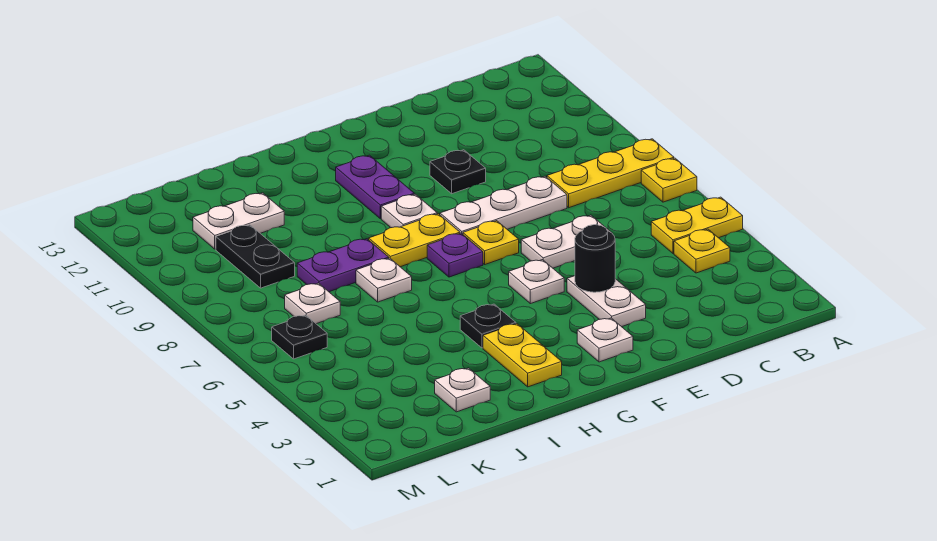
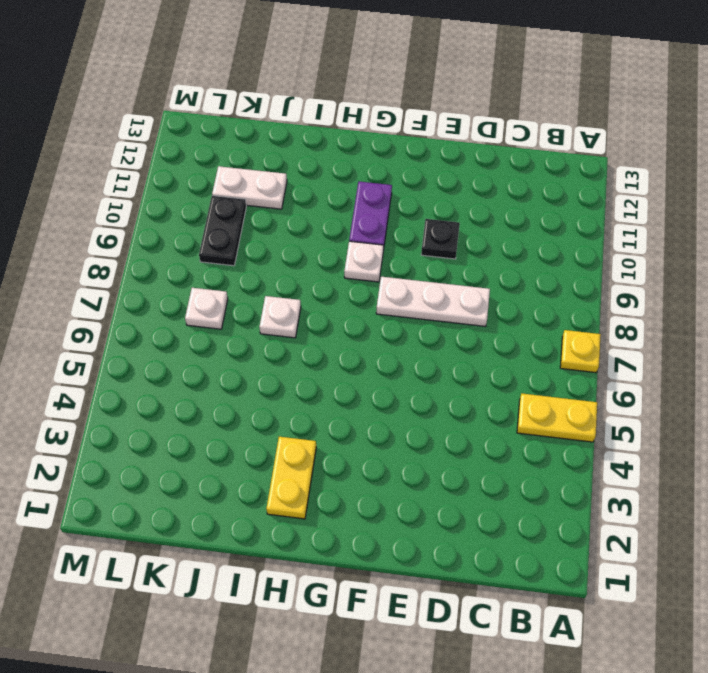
none -> yellow 1x3 plate [547,139,674,208]
none -> yellow 1x1 plate [674,229,730,273]
none -> white 1x2 plate [521,215,610,268]

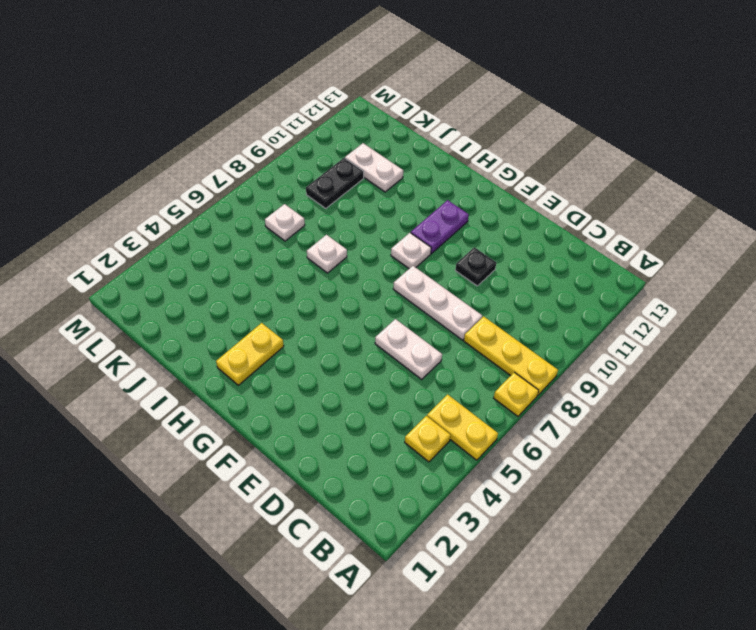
none -> white 1x2 plate [567,276,646,327]
none -> white 1x1 plate [577,318,633,362]
none -> white 1x1 plate [509,260,564,304]

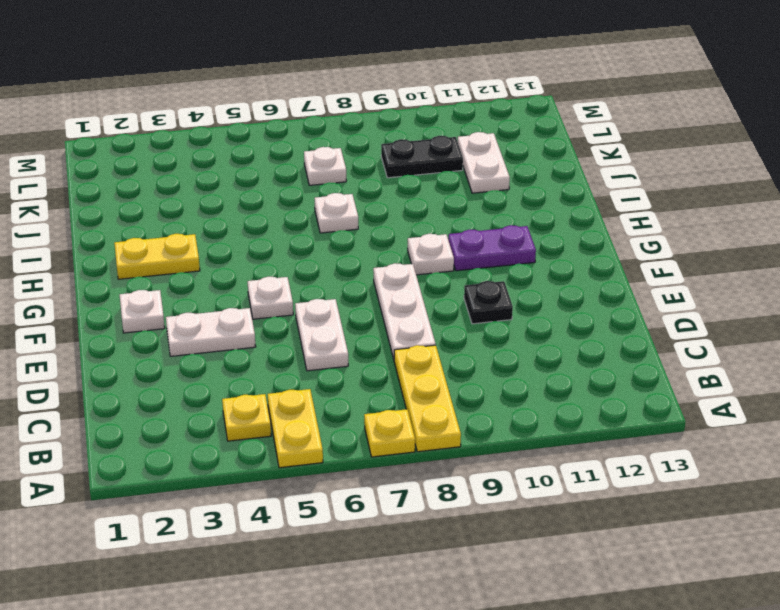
none -> yellow 1x1 plate [463,221,519,264]
none -> purple 1x1 plate [427,233,483,277]
none -> yellow 1x2 plate [369,214,460,267]

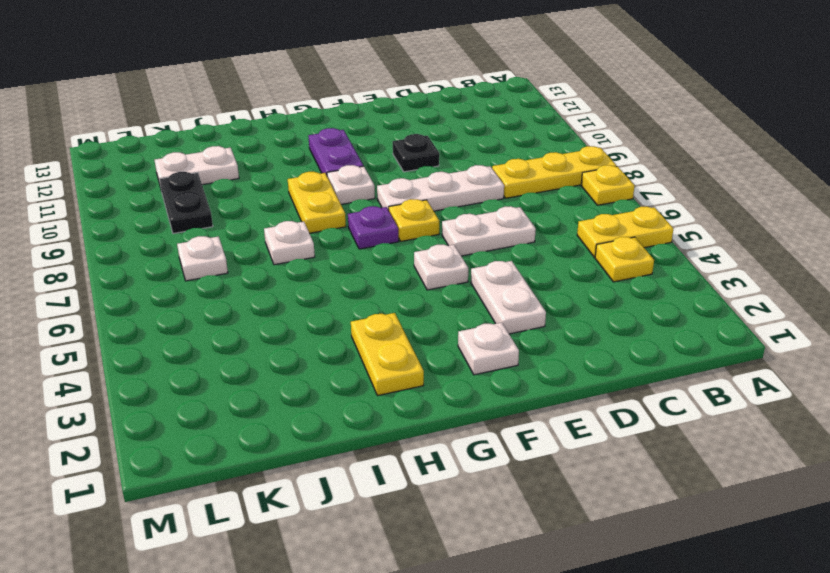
yellow 1x2 plate [288,172,346,233] -> yellow 1x2 plate turned to [369,214,460,267]
none -> black 1x1 plate [460,304,516,348]
none -> purple 1x2 plate [297,239,389,292]
none -> white 1x1 plate [435,368,490,412]

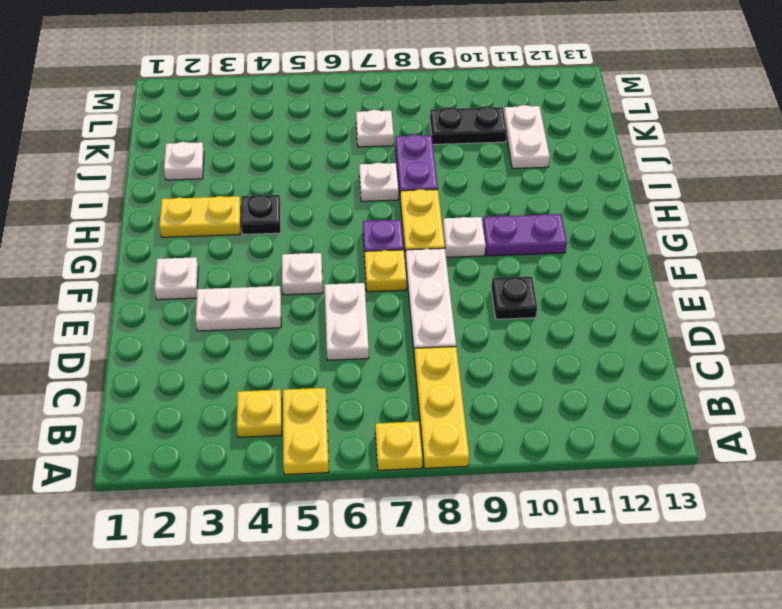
none -> black 1x1 plate [272,315,327,359]
none -> black 1x1 round brick [575,225,615,292]

